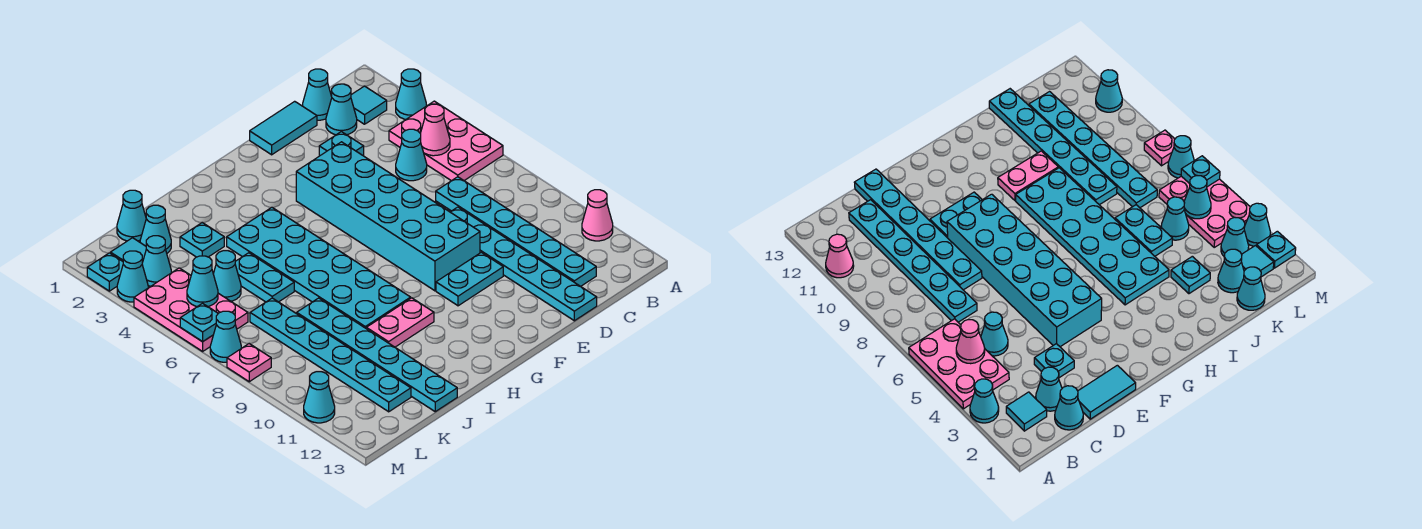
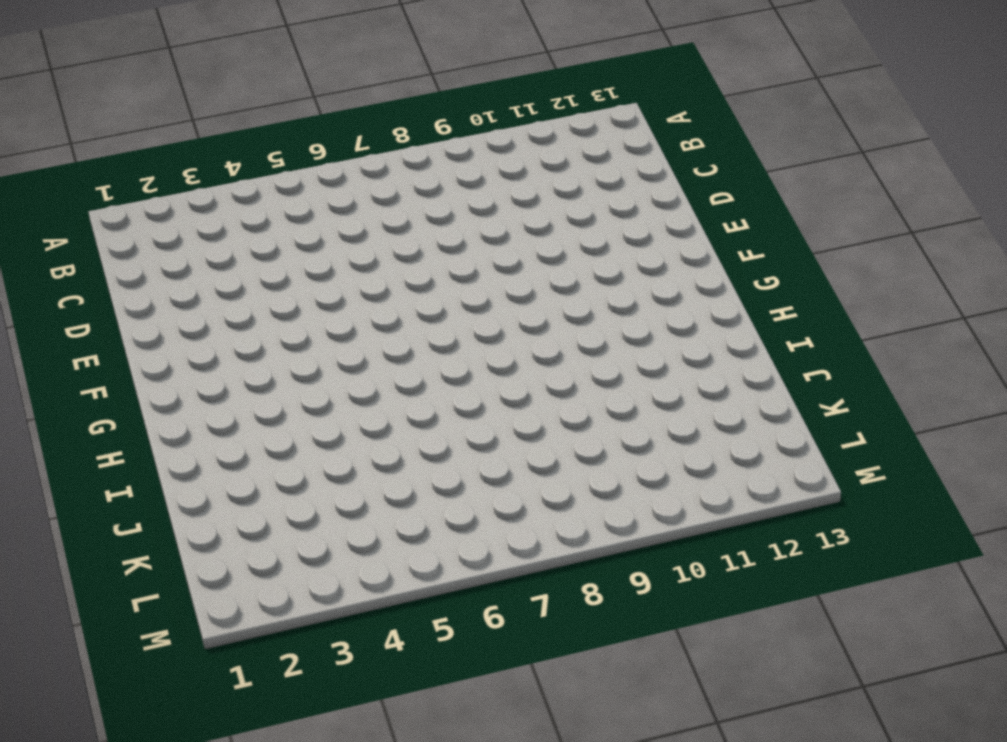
none -> cyan 1x1 cone [396,69,426,119]
none -> pink 2x3 plate [389,101,503,181]
none -> pink 1x1 cone [582,190,613,241]
none -> cyan 1x1 tile [351,86,387,124]

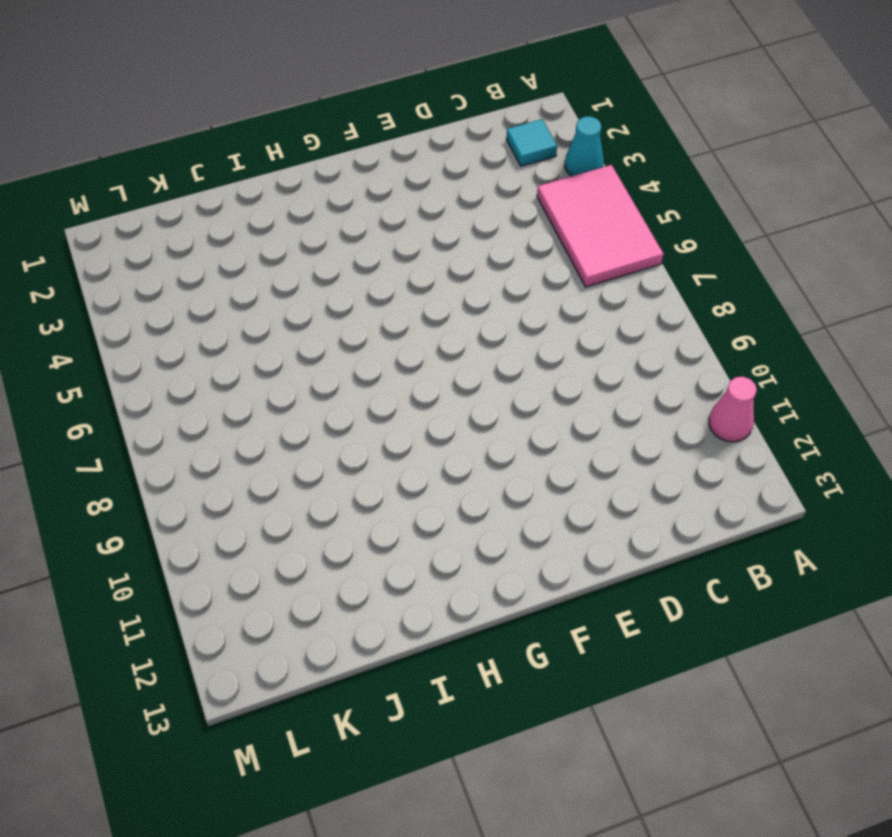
pink 2x3 tile [537,165,664,287] -> pink 2x3 plate [389,101,503,181]
none -> cyan 1x1 cone [303,69,332,120]
none -> cyan 1x1 cone [326,84,357,135]
none -> cyan 1x1 cone [396,129,427,181]
none -> cyan 1x6 plate [436,177,596,286]

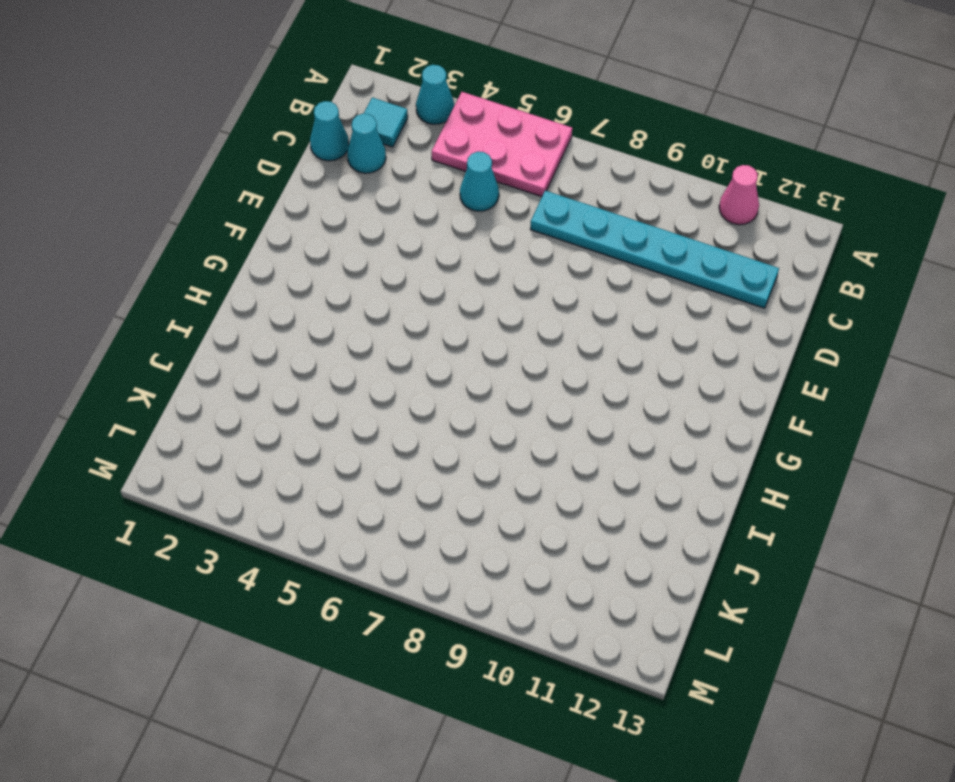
none -> cyan 1x2 tile [250,101,317,155]
none -> cyan 1x1 plate [319,132,364,156]
none -> cyan 1x6 plate [451,207,597,321]
none -> cyan 2x6 brick [296,142,480,291]

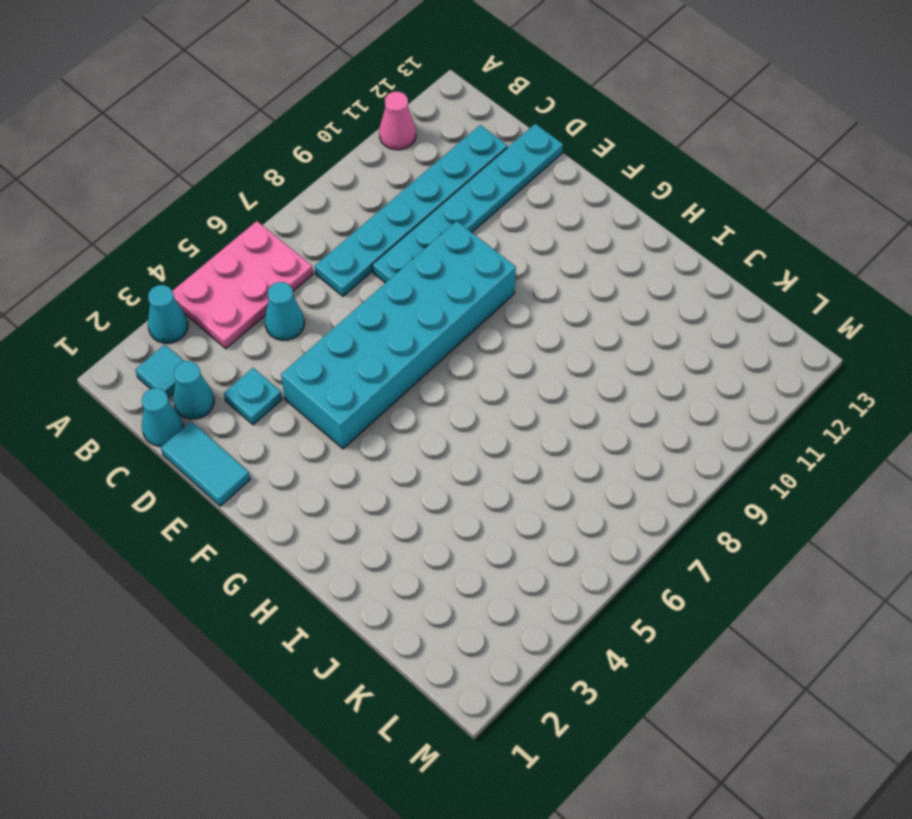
none -> cyan 1x2 plate [436,252,503,306]
none -> cyan 2x6 plate [227,207,411,328]
none -> pink 1x2 plate [366,298,434,347]
none -> cyan 1x1 plate [180,223,224,257]

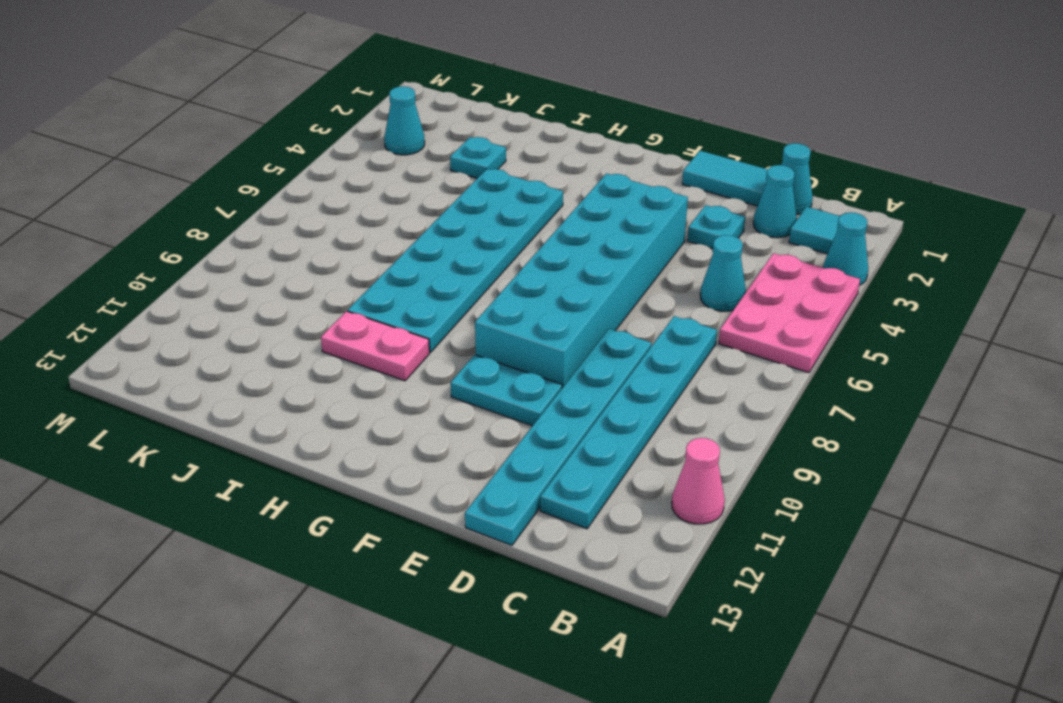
none -> cyan 1x2 plate [235,253,294,302]
none -> cyan 1x6 plate [297,298,457,412]
none -> cyan 1x1 cone [117,190,146,241]
none -> cyan 1x1 cone [140,205,171,253]

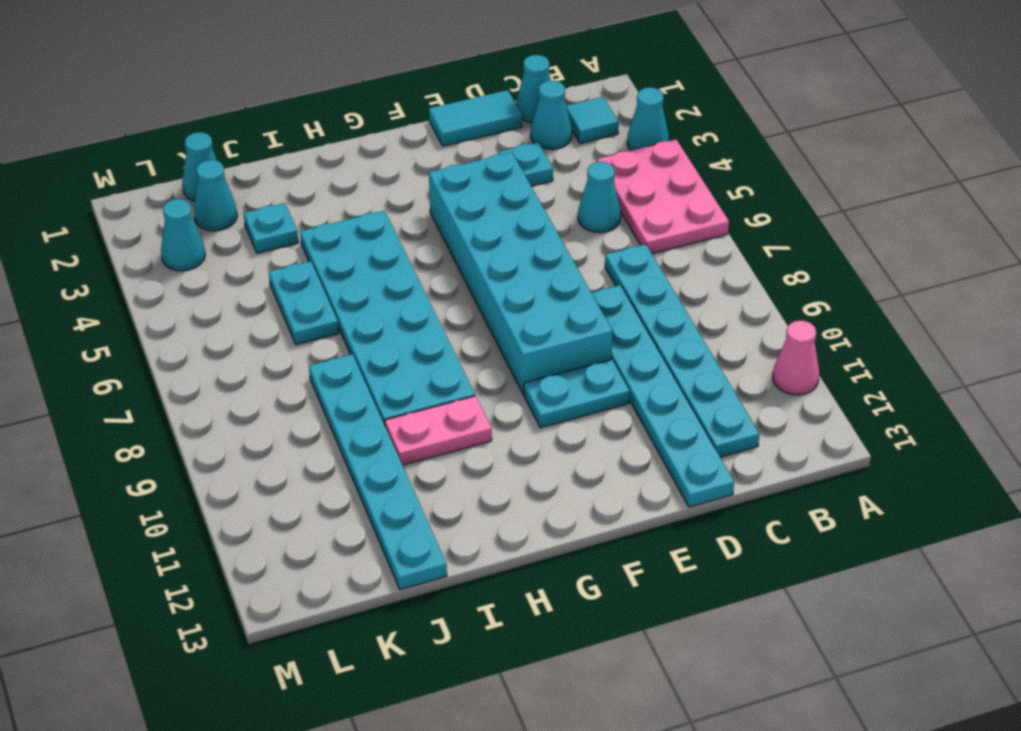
none -> cyan 1x1 cone [213,251,241,301]
none -> cyan 1x6 plate [250,298,411,412]
none -> cyan 1x1 tile [110,238,146,263]
none -> pink 2x3 plate [134,268,248,351]

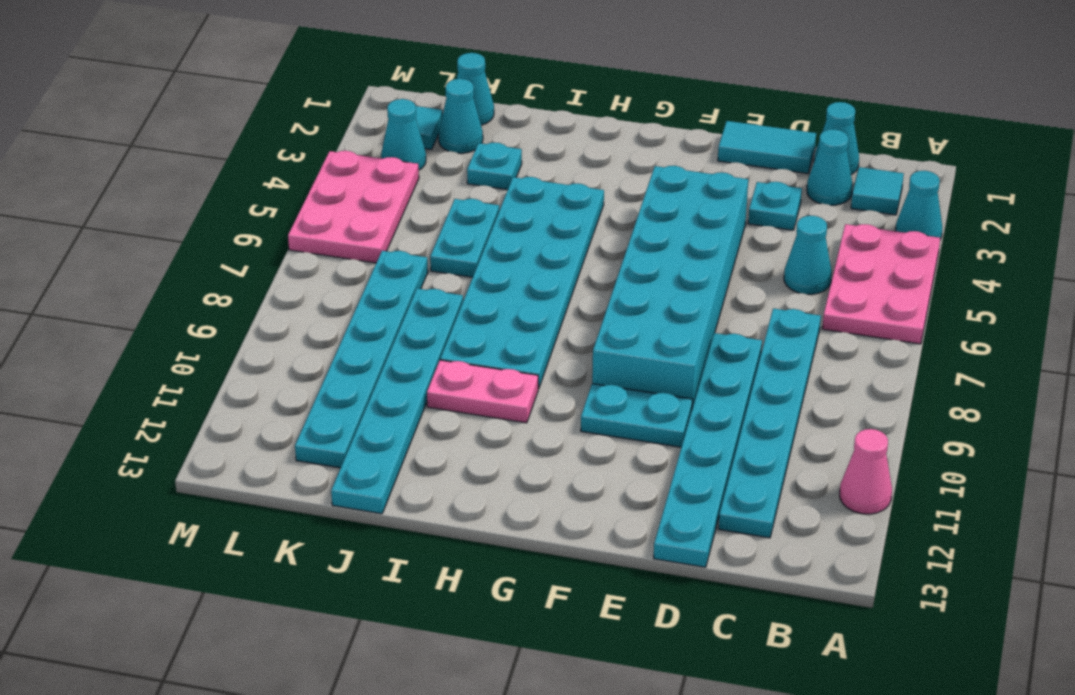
none -> cyan 1x1 cone [213,251,241,301]
none -> cyan 1x1 plate [87,253,123,291]
none -> cyan 1x1 cone [117,251,148,302]
none -> cyan 1x1 cone [210,311,241,362]

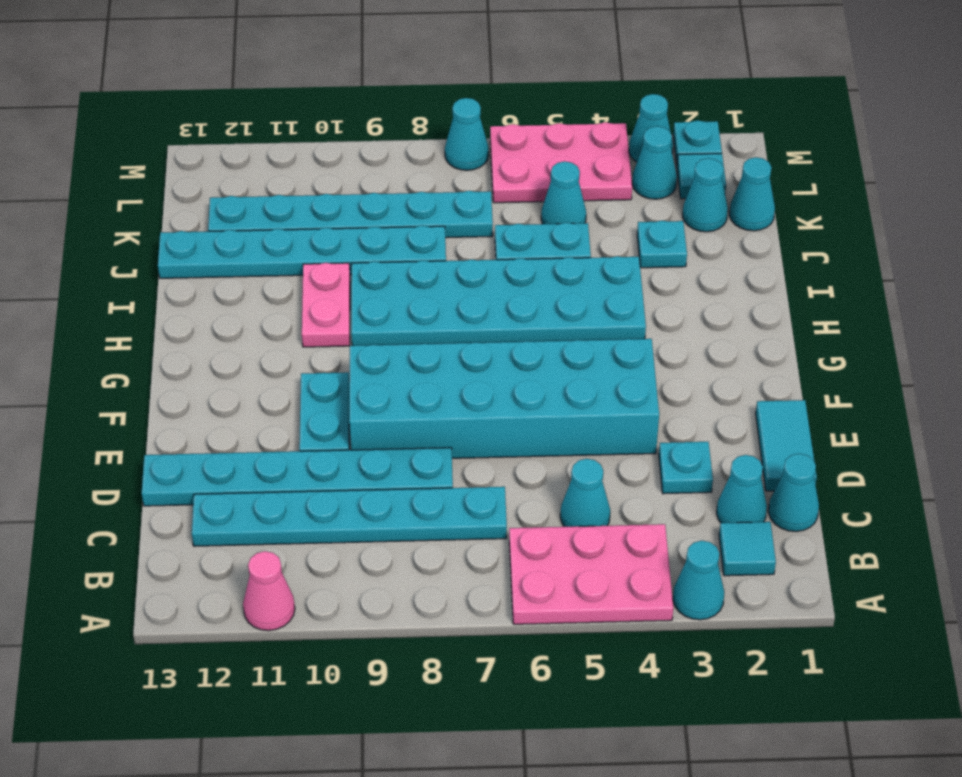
none -> pink 1x1 plate [227,344,271,382]
none -> cyan 1x1 cone [304,372,335,423]
none -> pink 1x1 cone [420,104,450,156]
none -> cyan 1x1 cone [187,256,218,307]

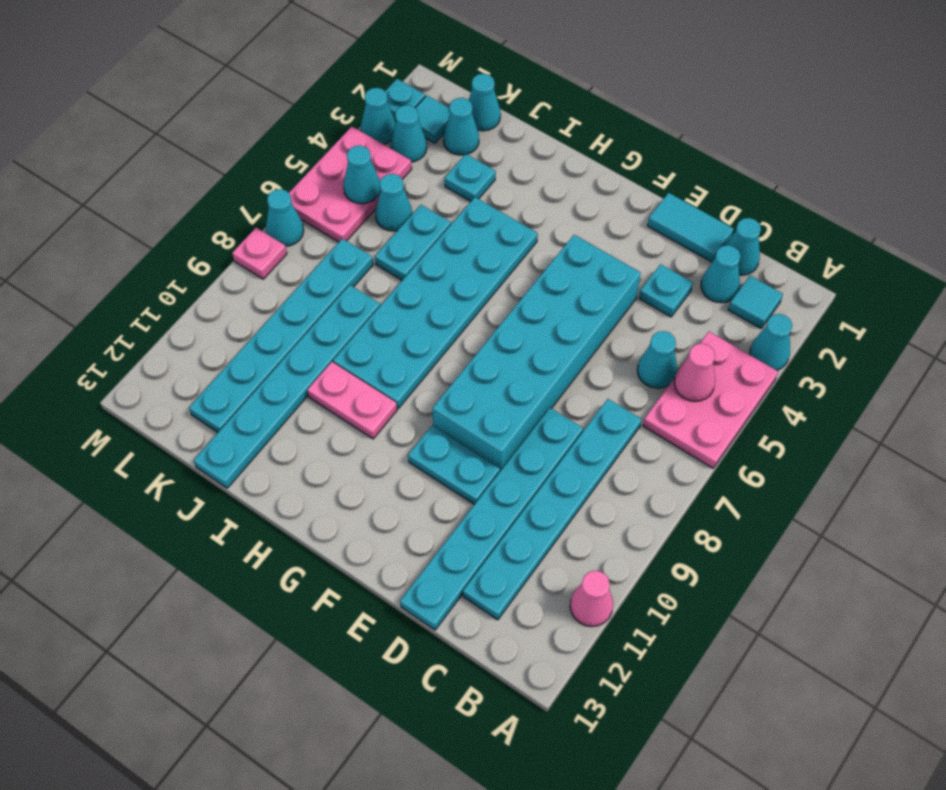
none -> cyan 1x1 cone [304,372,335,423]
none -> cyan 1x1 plate [180,303,218,342]

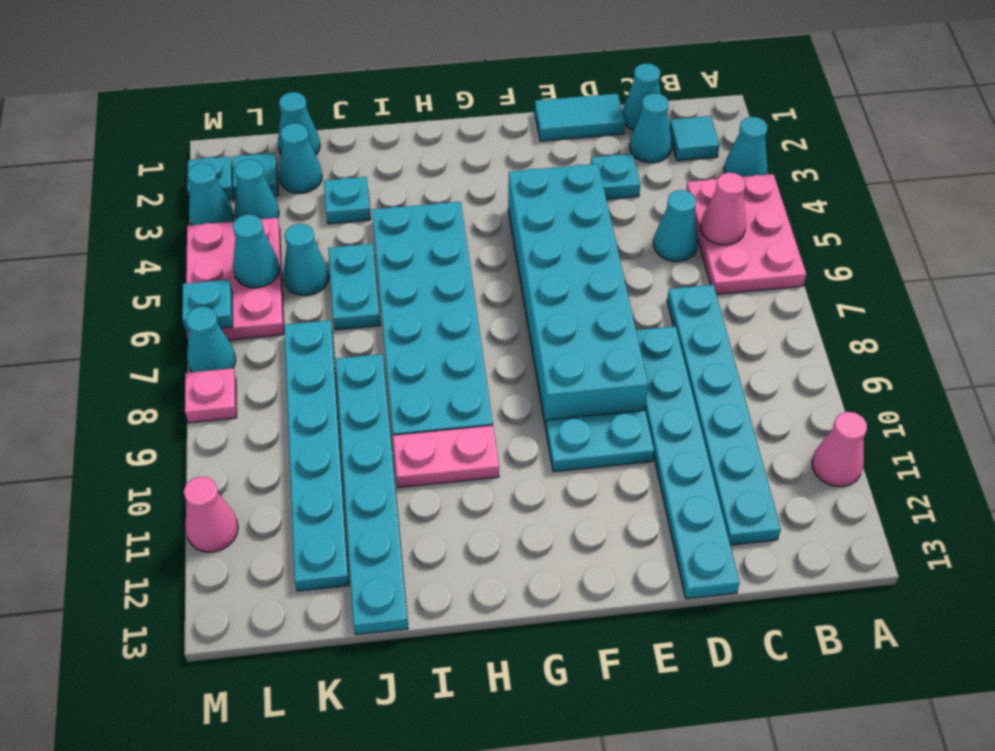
pink 1x1 cone [184,476,238,552] -> cyan 1x1 cone [304,372,335,423]

